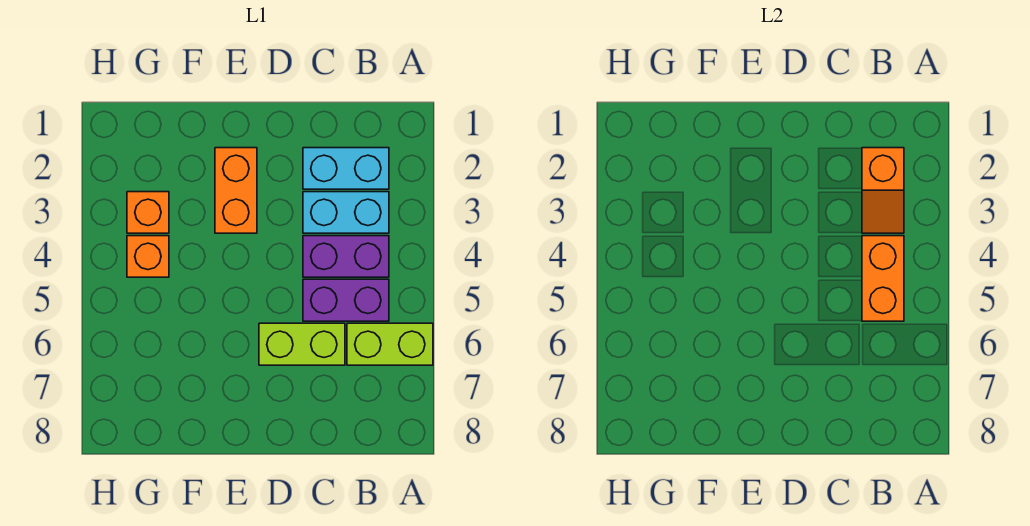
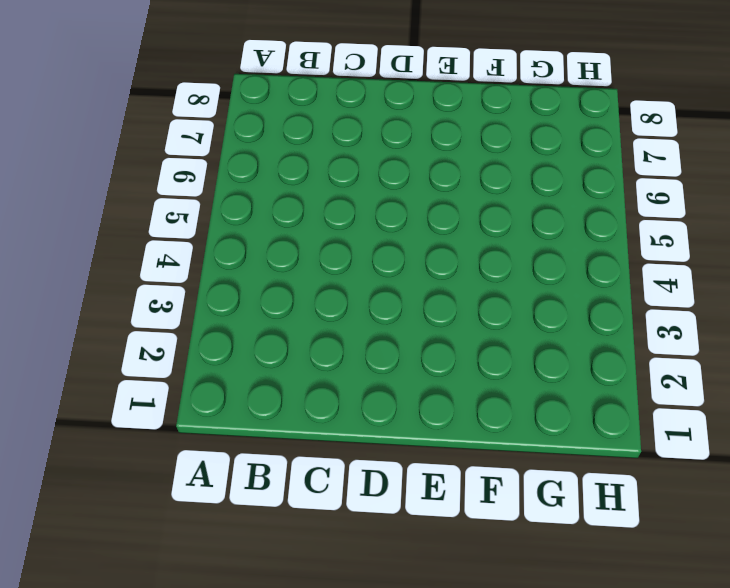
none -> lime 1x2 brick [347,323,433,365]
none -> cyan 1x2 brick [303,148,389,189]

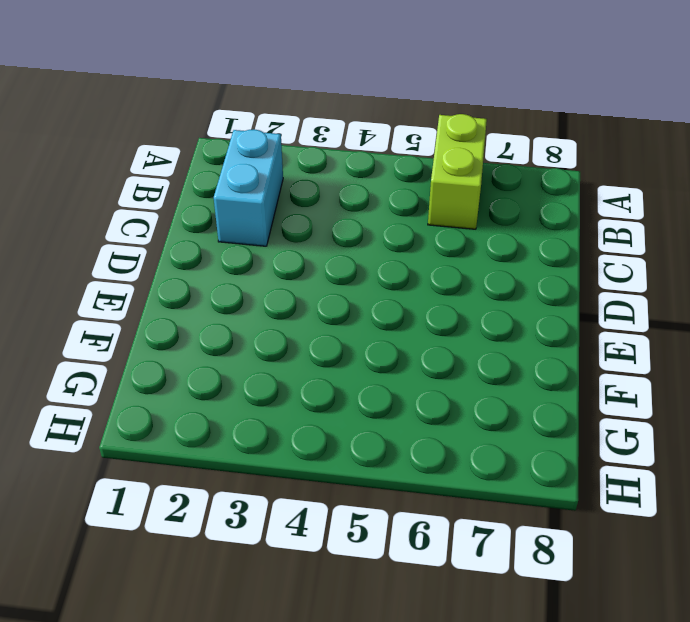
none -> cyan 1x2 brick [303,192,389,233]
none -> purple 1x2 brick [303,236,389,277]

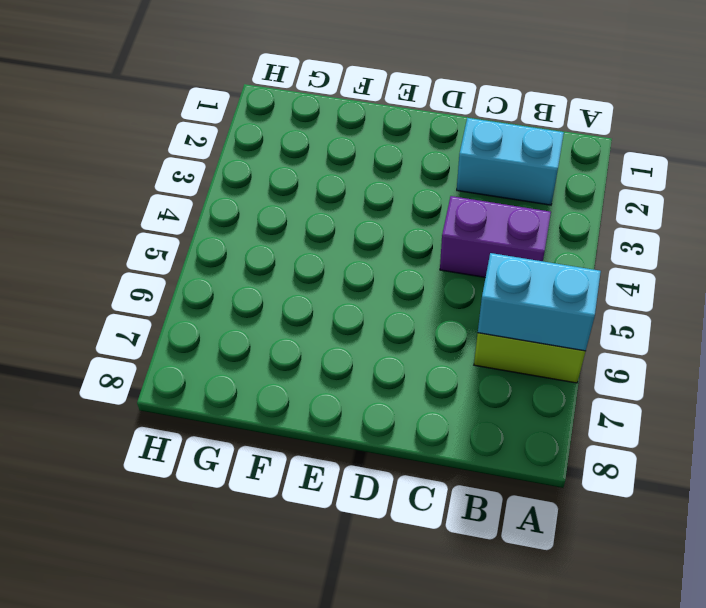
cyan 1x2 brick [478,253,601,351] -> cyan 1x2 brick moved to [303,192,389,233]
none -> purple 1x2 brick [303,279,389,321]
none -> lime 1x2 brick [259,323,345,365]

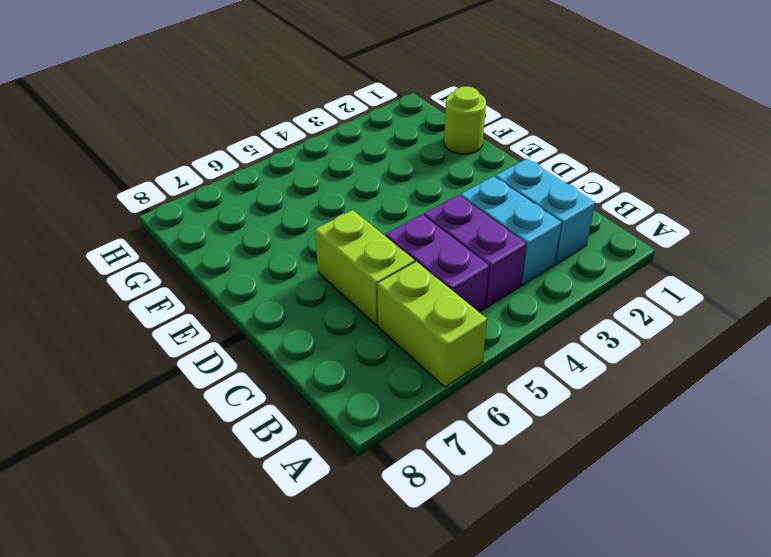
lime 1x1 round brick [444,87,486,154] -> none
none -> orange 1x2 brick [215,148,257,233]
none -> orange 1x1 brick [127,192,169,233]

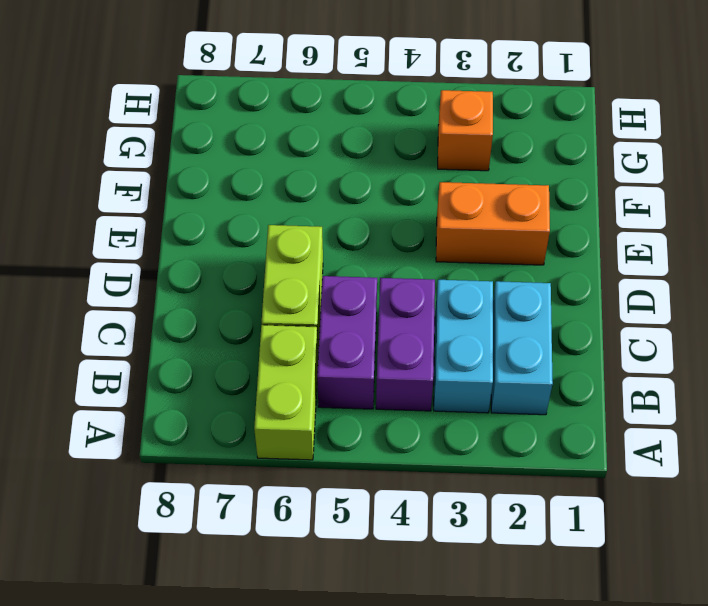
none -> orange 1x1 brick [127,236,169,277]
none -> orange 1x2 slope [862,148,904,233]

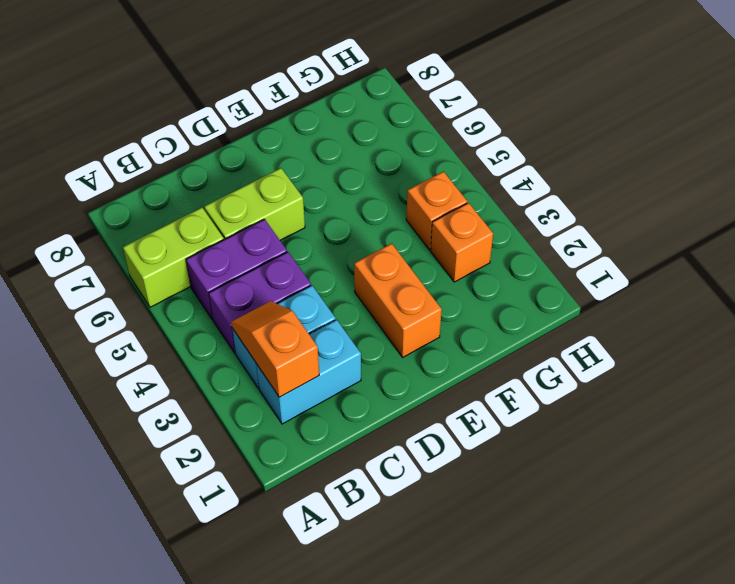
none -> orange 1x2 brick [862,236,904,321]

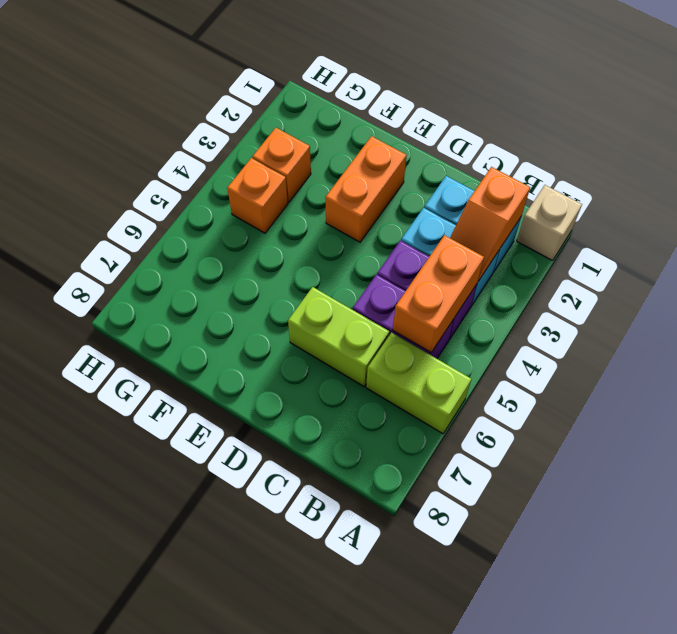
tan 1x1 brick [517,185,582,261] -> none

